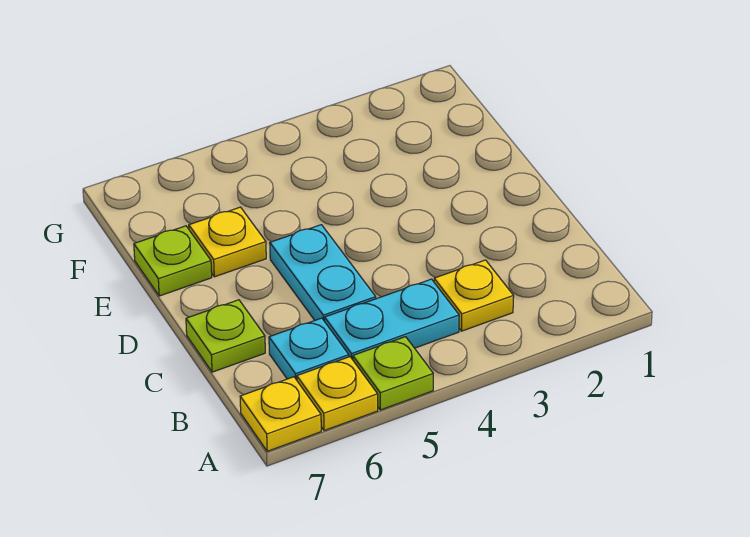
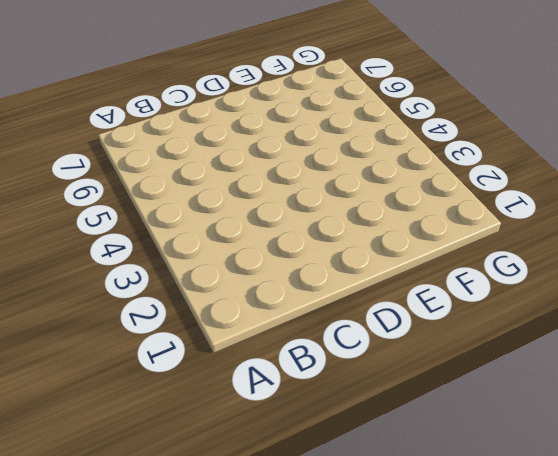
none -> lime 1x1 plate [353,337,433,410]
none -> yellow 1x1 plate [297,357,378,431]

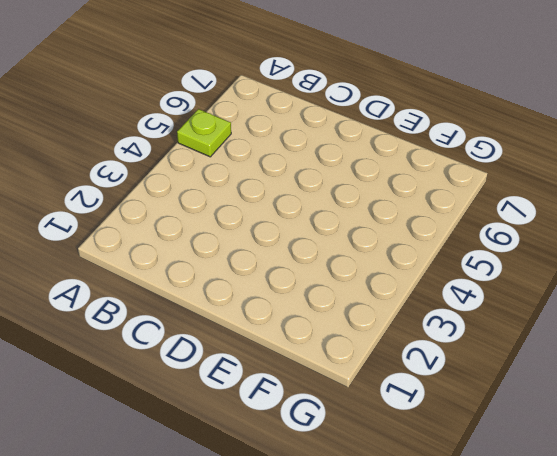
none -> yellow 1x1 plate [297,357,378,431]
none -> yellow 1x1 plate [240,377,321,451]

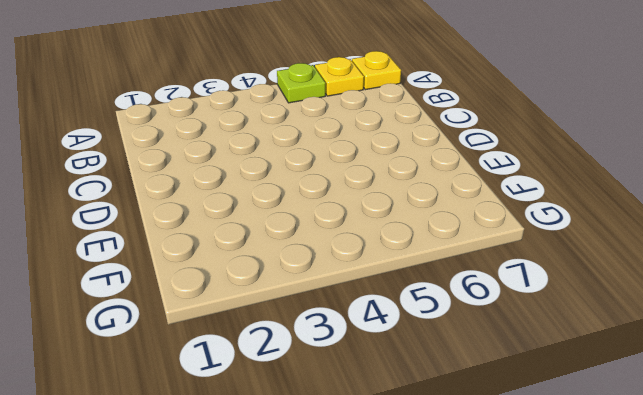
none -> yellow 1x1 plate [434,260,514,331]
none -> cyan 1x2 plate [325,279,459,360]

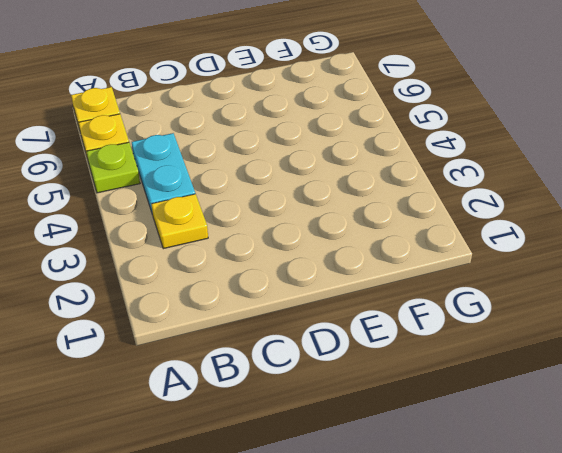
none -> cyan 1x1 plate [269,318,349,380]
none -> cyan 1x2 plate [270,225,376,321]

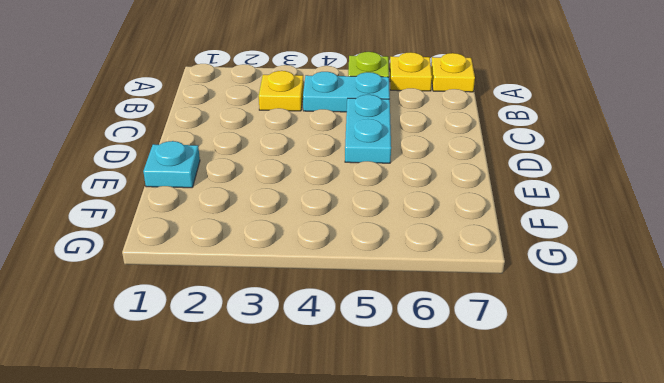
cyan 1x1 plate [143,141,200,188] -> cyan 1x1 plate moved to [269,318,349,380]
none -> lime 1x1 plate [186,300,265,372]
none -> yellow 1x1 plate [189,207,266,277]

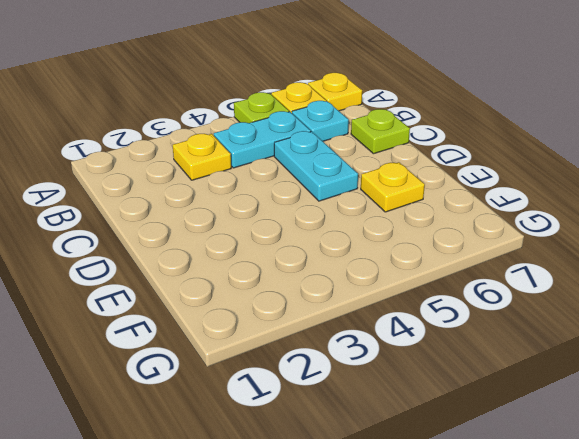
none -> lime 1x1 plate [134,226,212,296]

